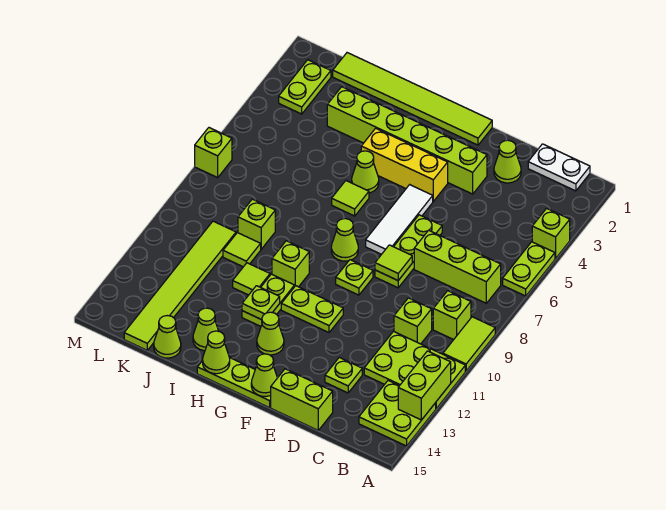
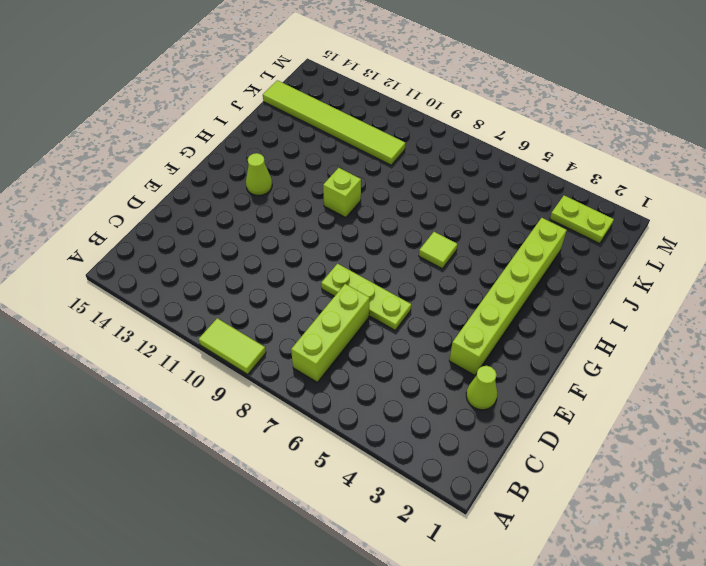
none -> lime 1x1 brick [532,208,570,259]
none -> lime 1x2 plate [503,242,555,296]
none -> lime 2x3 plate [364,331,465,408]
none -> lime 2x2 plate [359,380,436,446]

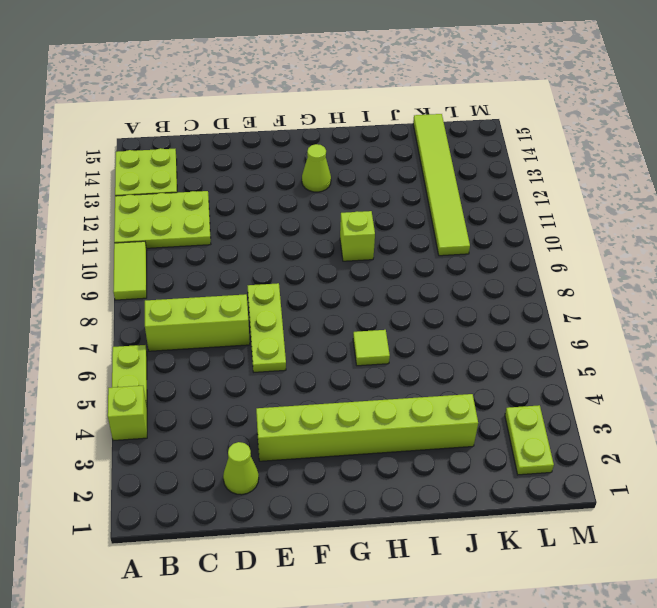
none -> white 1x2 plate [528,144,590,191]
none -> lime 1x1 brick [433,291,471,340]
none -> lime 1x1 brick [394,298,432,344]
none -> lime 1x1 plate [325,358,362,393]

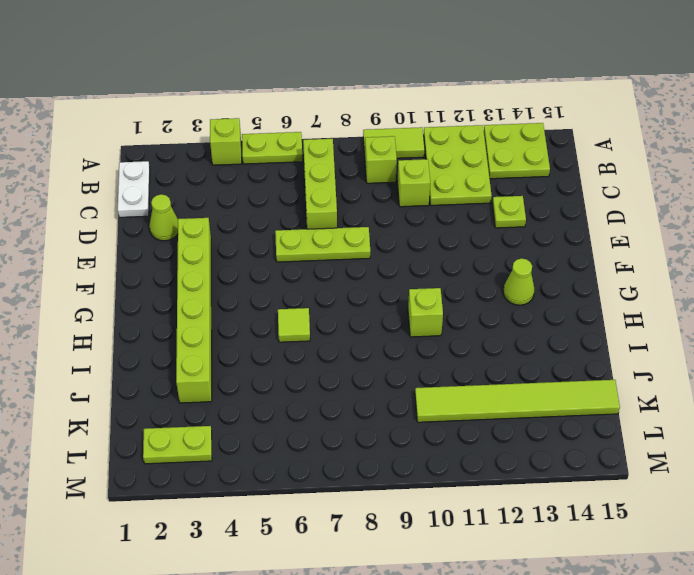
none -> lime 1x2 brick [271,369,333,430]
none -> lime 1x6 tile [333,53,492,145]
none -> yellow 1x3 brick [361,128,448,201]
none -> white 1x3 tile [366,185,433,254]

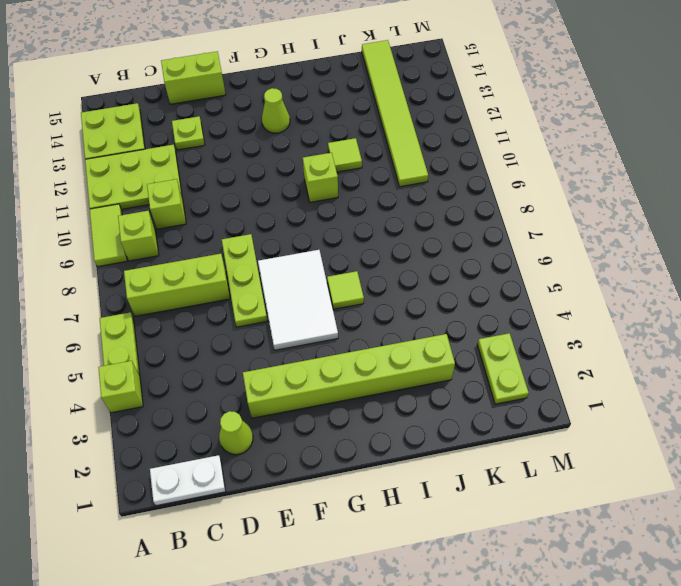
white 2x3 tile [258,250,338,350] -> white 1x3 tile [366,185,433,254]
none -> lime 1x6 tile [333,53,492,145]
none -> yellow 1x3 brick [361,128,448,201]
none -> lime 1x1 plate [336,260,373,295]
none -> lime 1x2 plate [281,286,343,333]

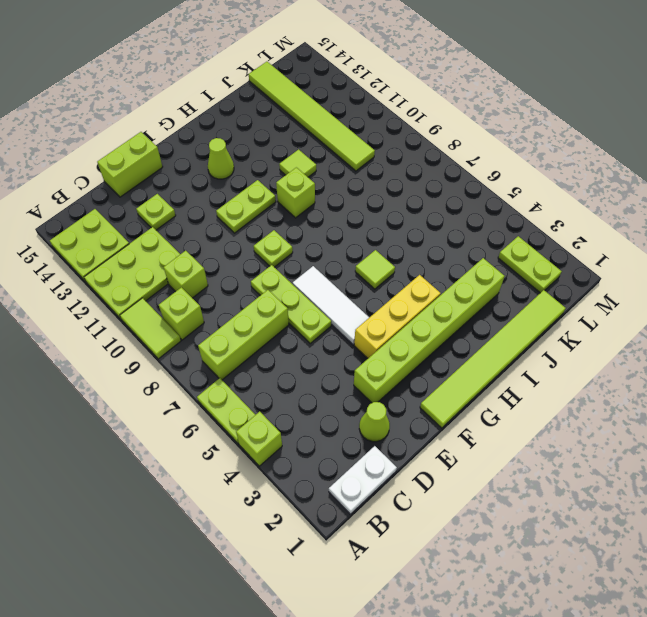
none -> lime 1x3 plate [197,357,271,408]
none -> lime 1x1 cone [331,219,358,261]
none -> lime 1x1 cone [352,151,379,193]
none -> lime 1x2 plate [242,274,294,326]

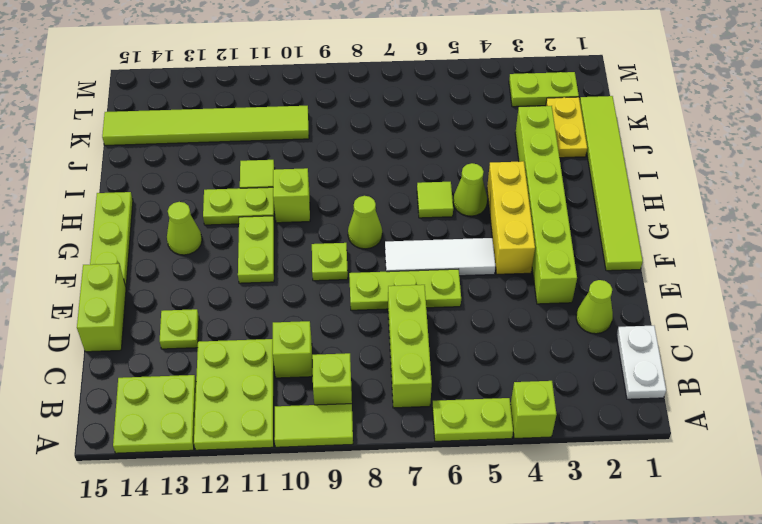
yellow 1x2 plate [546,97,587,158] -> none
none -> lime 1x1 cone [193,308,218,351]
none -> lime 1x1 brick [238,199,275,249]
none -> lime 1x1 tile [223,233,261,267]
none -> lime 1x1 cone [154,316,181,358]

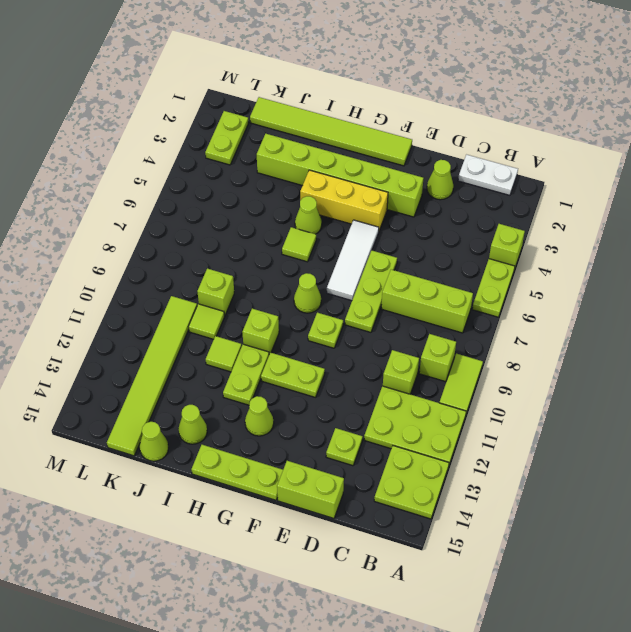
none -> lime 1x1 brick [195,128,232,178]
none -> lime 1x2 brick [398,351,451,420]
none -> lime 1x1 tile [375,245,412,280]
none -> lime 1x1 cone [251,354,277,396]

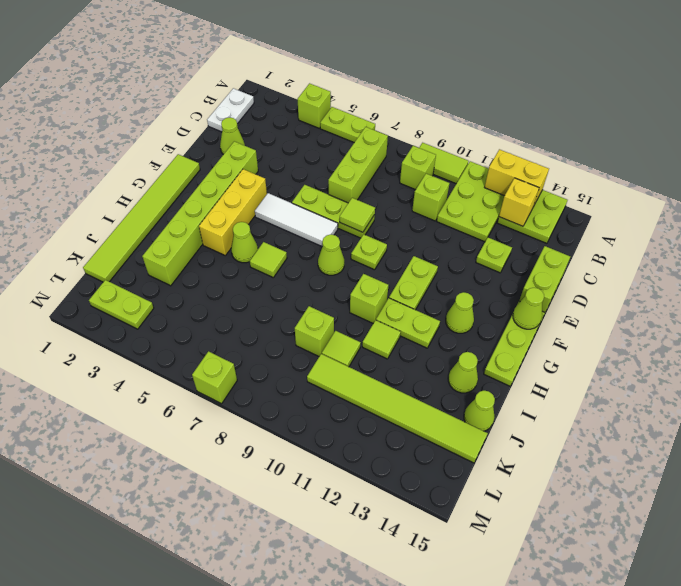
yellow 1x2 brick [484,149,549,205] -> lime 1x2 brick [398,351,451,420]
yellow 1x1 brick [499,178,539,226] -> none
none -> lime 1x1 plate [242,286,280,320]
none -> lime 1x1 cone [203,331,230,374]

